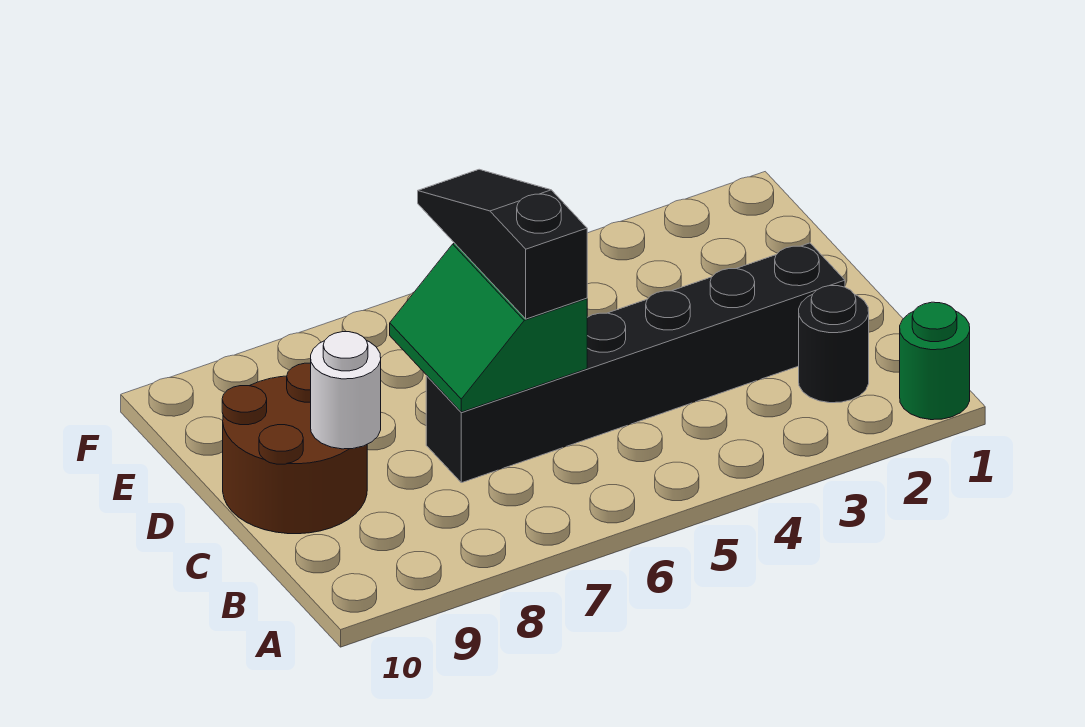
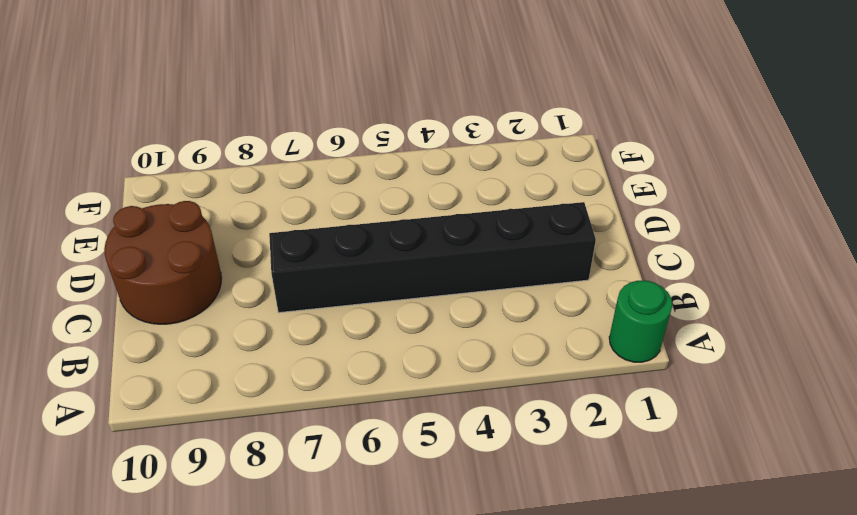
none -> black 1x1 round brick [799,286,869,403]
none -> green 2x2 slope [390,243,587,412]

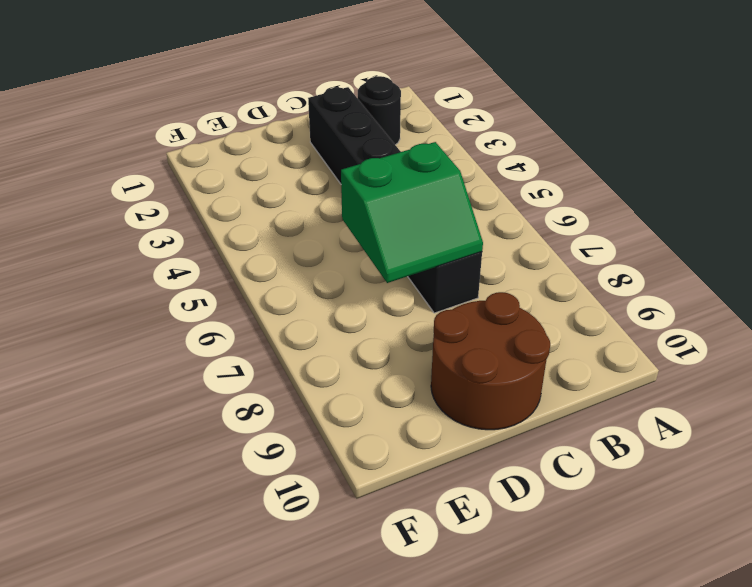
none -> green 1x1 round brick [900,302,970,420]
none -> white 1x1 round brick [311,332,381,449]

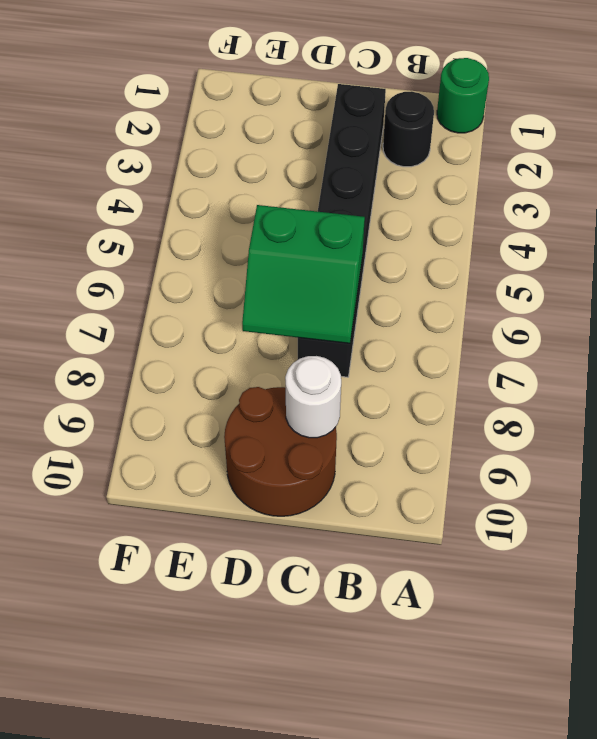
none -> black 1x3 slope [418,169,587,319]

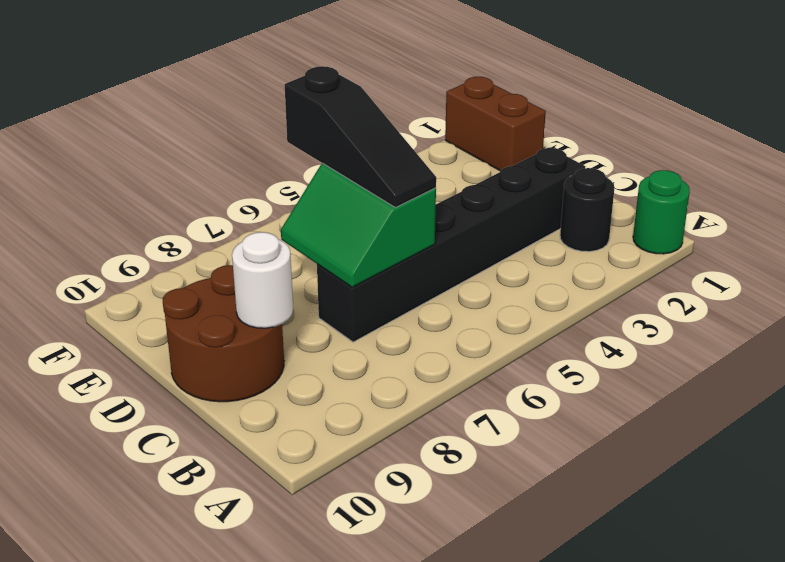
black 1x3 slope [284,66,436,208] -> black 1x3 slope turned to [418,169,587,319]
brown 1x2 brick [445,77,546,171] -> none

